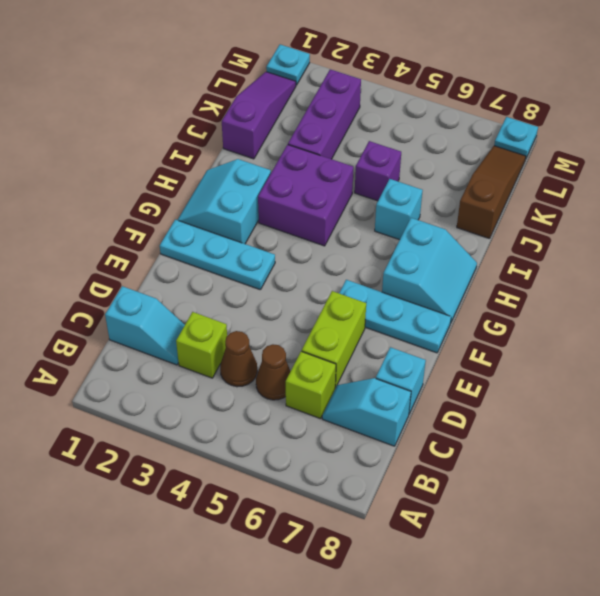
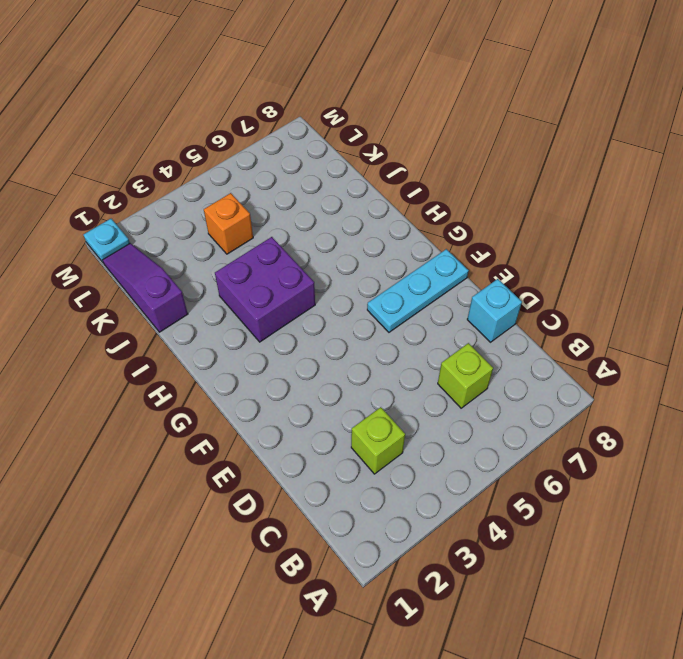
orange 1x1 brick [204,193,253,254] -> none
none -> cyan 1x2 slope [105,286,185,365]
none -> brown 1x1 cone [220,331,257,387]
none -> brown 1x1 cone [256,344,291,400]

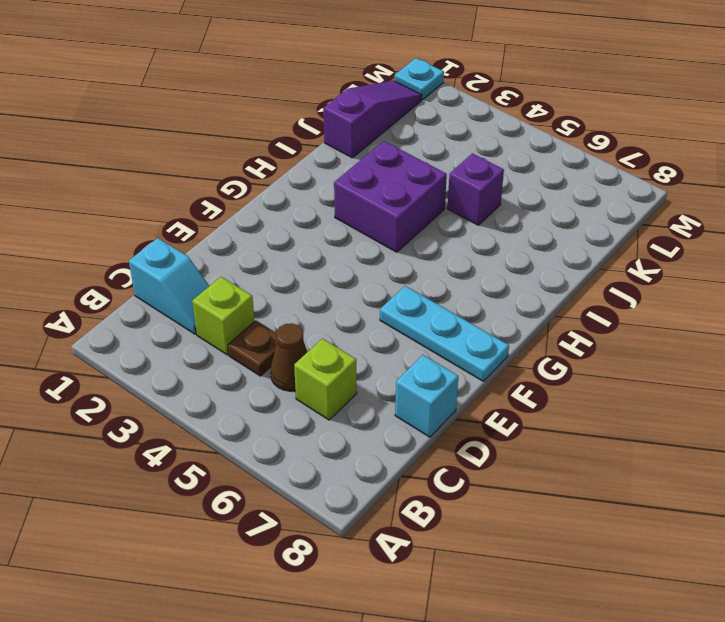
brown 1x1 plate [228,321,277,376] -> brown 1x1 cone [220,331,257,387]
none -> cyan 1x2 slope [322,378,411,446]
none -> lime 1x2 brick [302,291,366,387]
none -> cyan 1x3 plate [160,220,275,290]

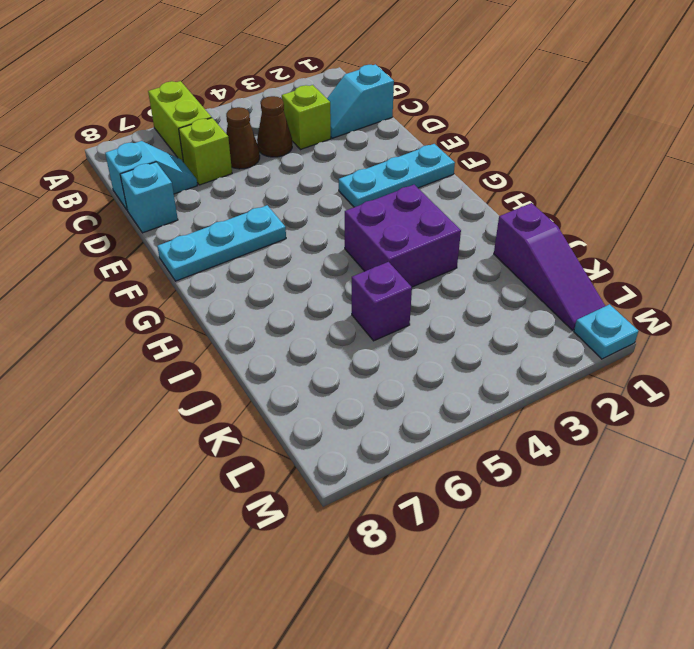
lime 1x2 brick [148,81,212,161] -> lime 1x2 brick moved to [302,291,366,387]
none -> cyan 2x2 slope [178,159,271,244]
none -> cyan 2x2 slope [382,218,477,322]
none -> cyan 1x1 brick [375,179,423,240]

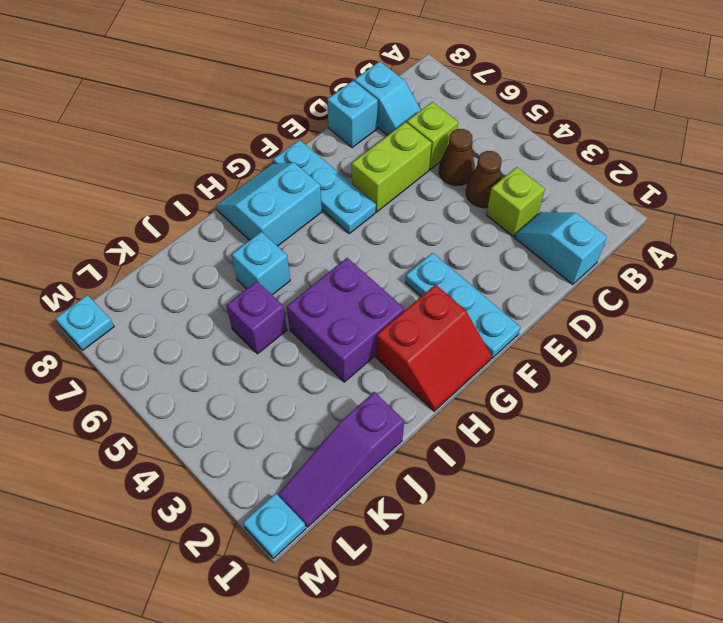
red 2x2 slope [376,284,491,411] -> cyan 2x2 slope [178,159,271,244]
none -> purple 1x3 brick [288,69,361,159]
none -> brown 1x3 slope [457,146,526,239]

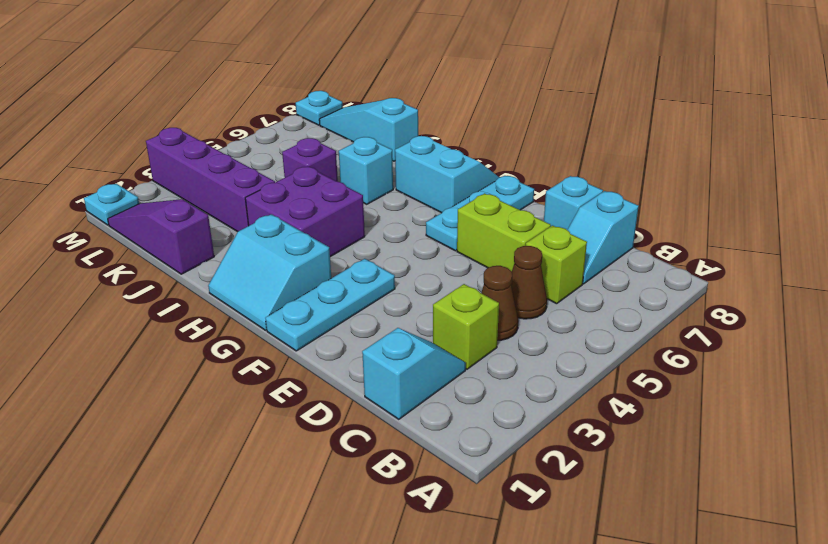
purple 1x4 brick [146,128,275,232] -> purple 1x3 brick [288,69,361,159]
cyan 1x3 slope [319,98,418,161] -> brown 1x3 slope [457,146,526,239]

